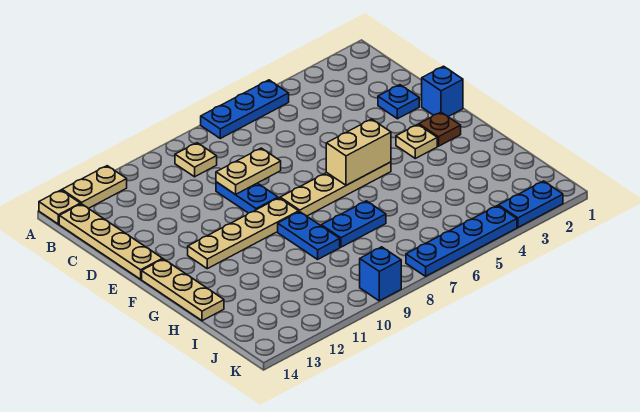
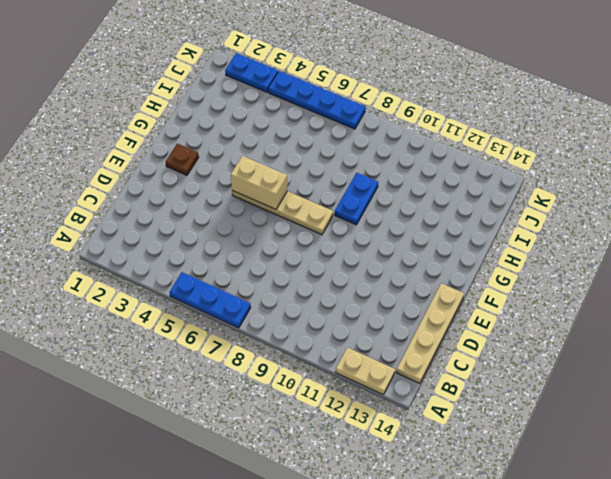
none -> tan 1x1 plate [39,190,80,224]
none -> tan 1x1 plate [175,143,217,177]
none -> blue 1x1 plate [378,85,419,119]

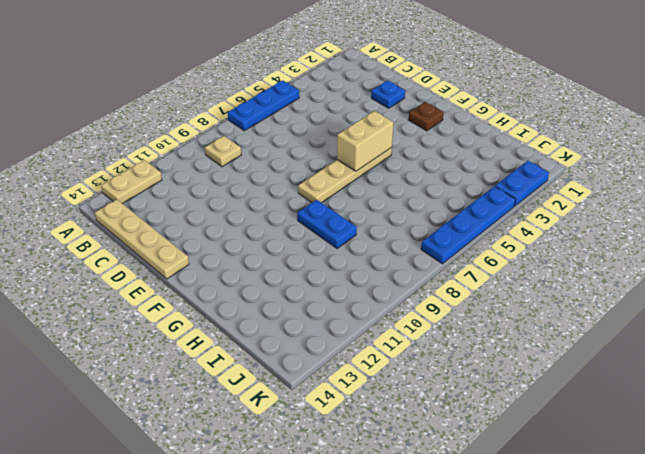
none -> tan 1x1 plate [39,190,80,224]
none -> blue 1x2 plate [216,182,278,213]
none -> blue 1x1 brick [422,66,463,117]

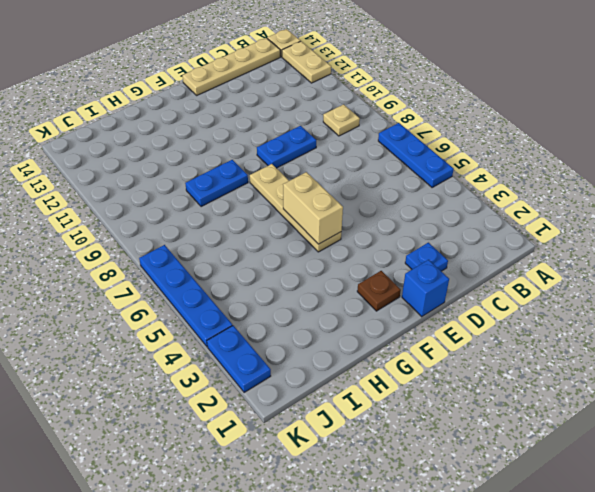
none -> tan 1x1 plate [396,124,437,158]
none -> tan 1x4 plate [188,198,299,269]
none -> tan 1x3 plate [142,259,224,321]

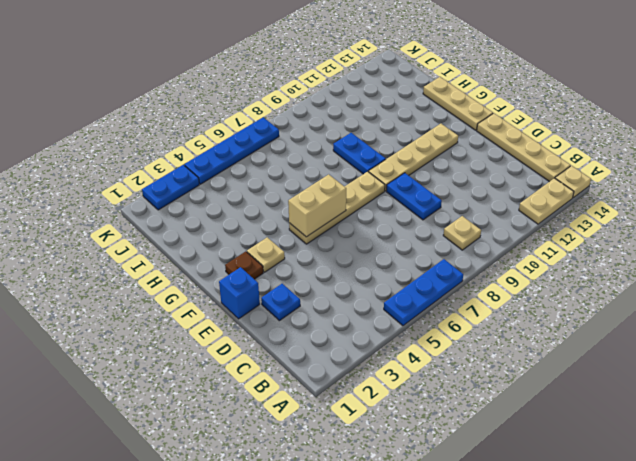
none -> blue 1x2 plate [321,201,386,247]
none -> blue 1x1 brick [360,247,401,301]
none -> tan 1x2 plate [216,148,281,195]

